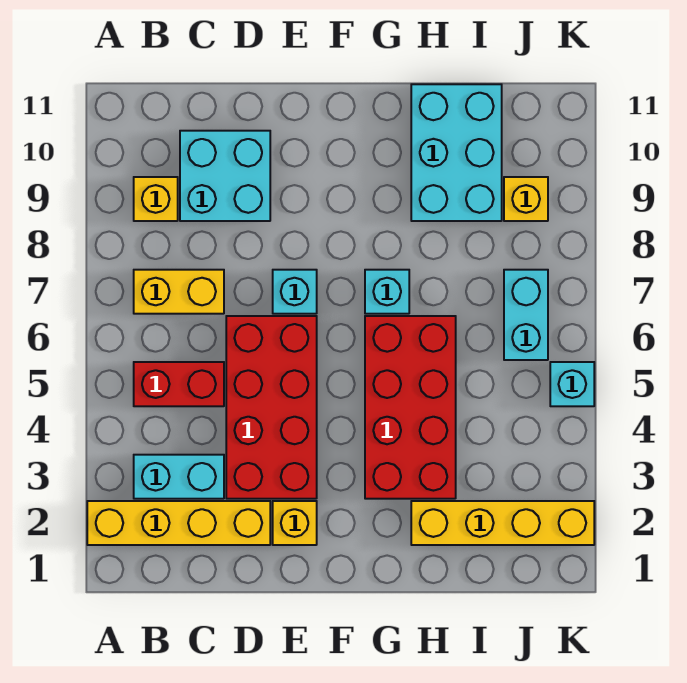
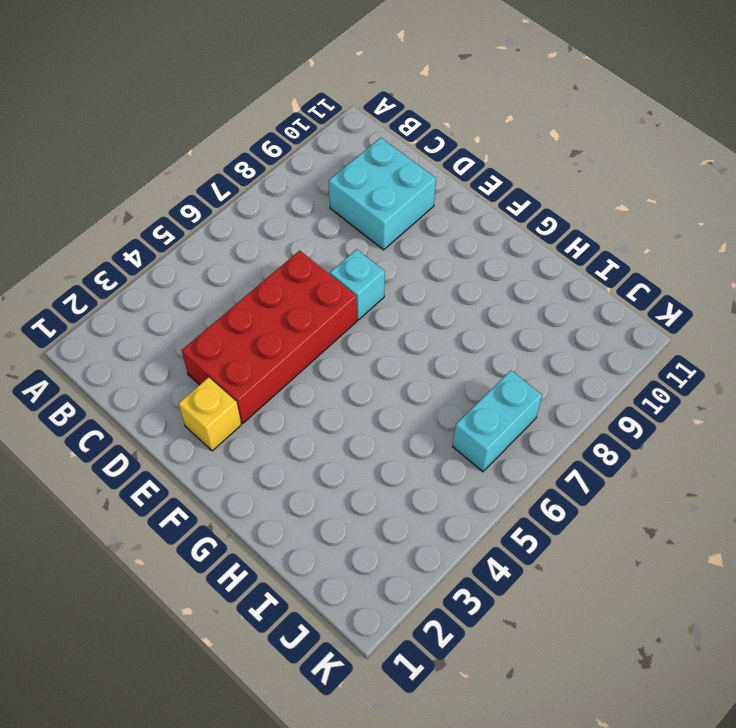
none -> yellow 1x4 brick [87,501,270,545]
none -> cyan 1x2 brick [134,455,224,499]
none -> red 1x2 brick [134,362,224,406]

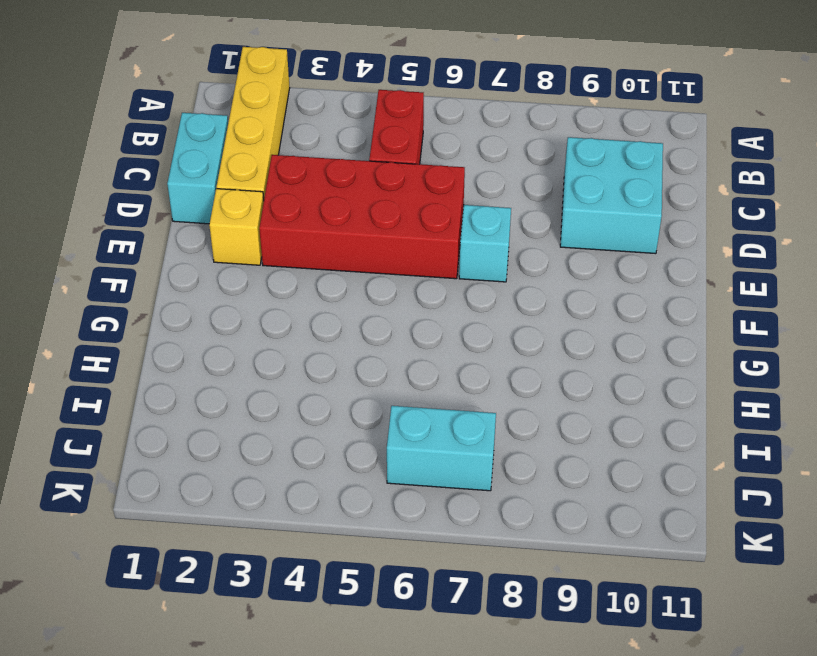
cyan 1x2 brick [167,113,228,224] -> cyan 1x2 brick moved to [134,455,224,499]
none -> yellow 1x2 brick [134,270,224,314]
none -> yellow 1x1 brick [134,177,178,221]
none -> red 2x4 brick [365,316,456,499]

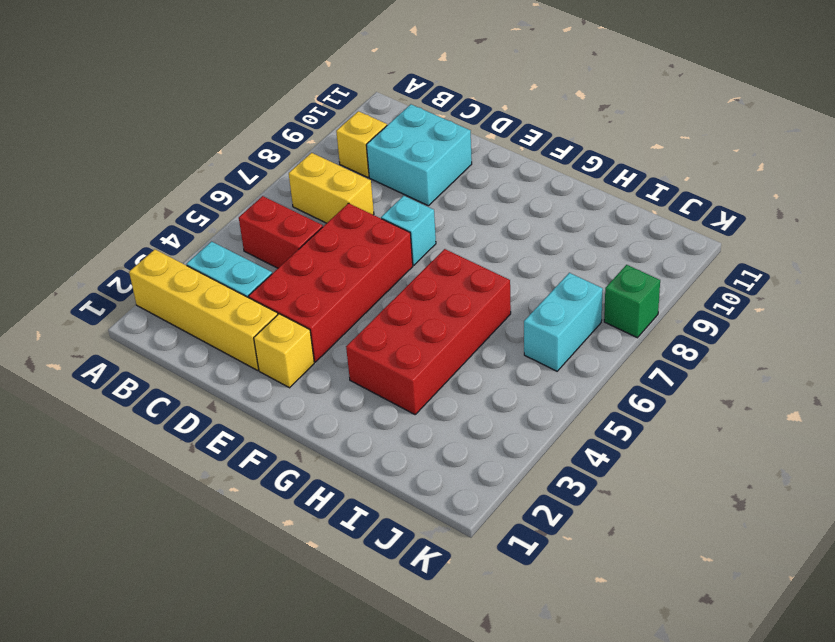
green 1x1 brick [604,265,660,338] -> none
none -> cyan 1x1 brick [365,270,409,314]
none -> yellow 1x4 brick [411,501,594,545]
none -> cyan 2x3 brick [411,84,502,221]

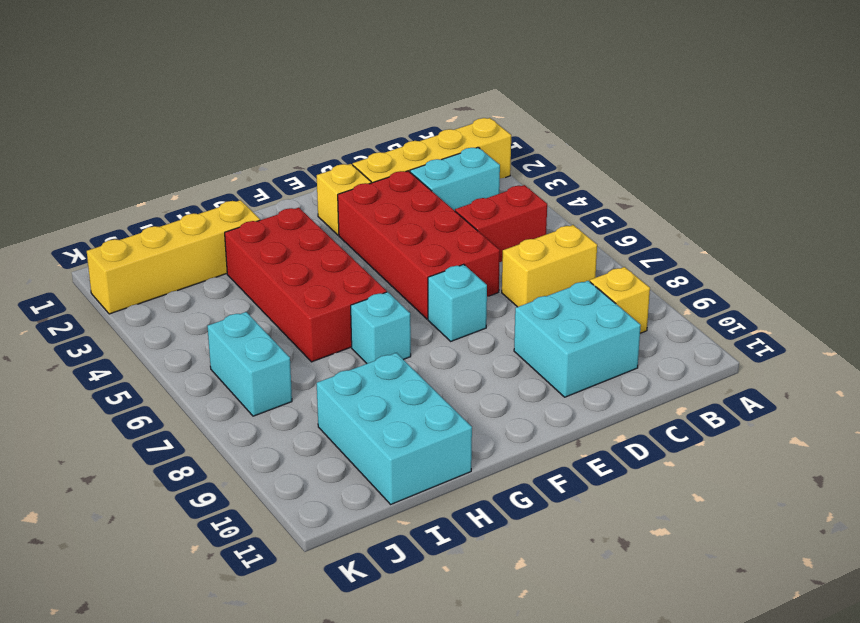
none -> yellow 1x1 brick [504,177,548,221]
none -> cyan 1x1 brick [550,362,594,406]

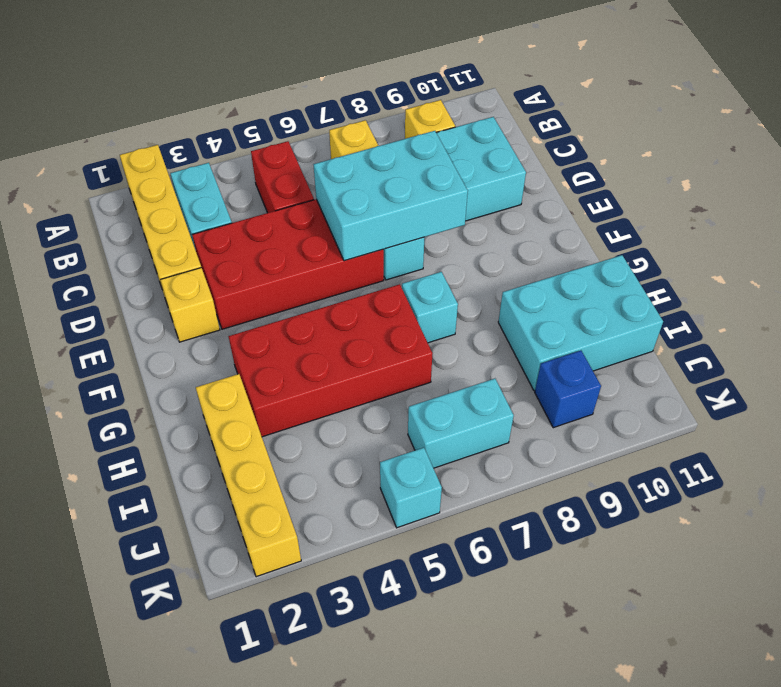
cyan 2x3 brick [313,131,468,261] -> none
blue 1x1 brick [535,351,601,428] -> yellow 1x1 brick [504,177,548,221]

